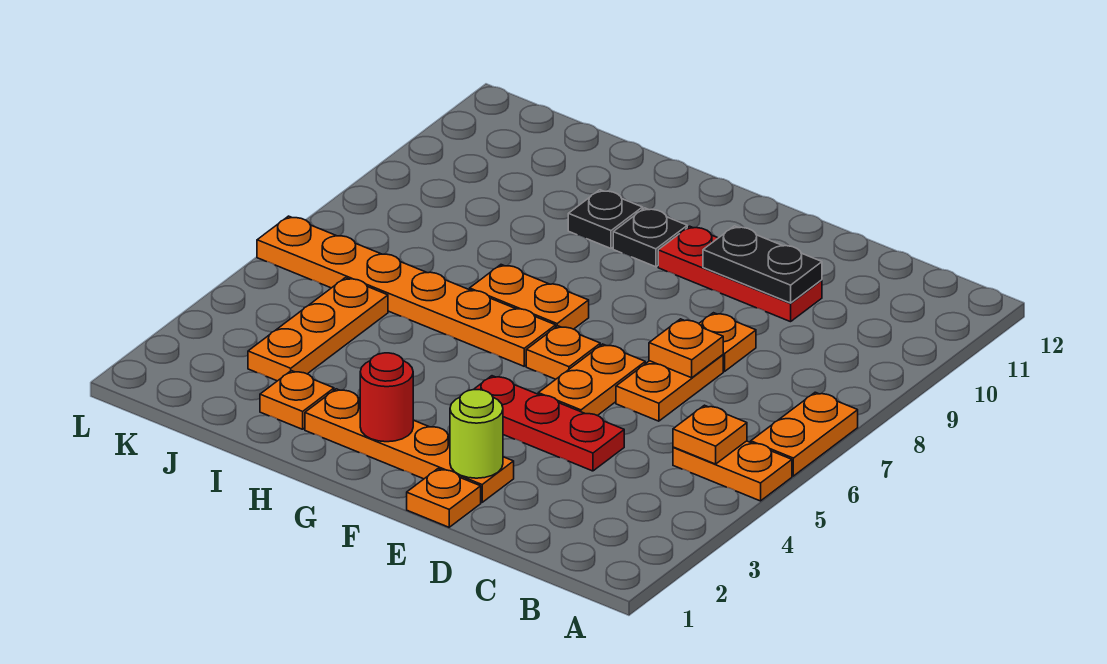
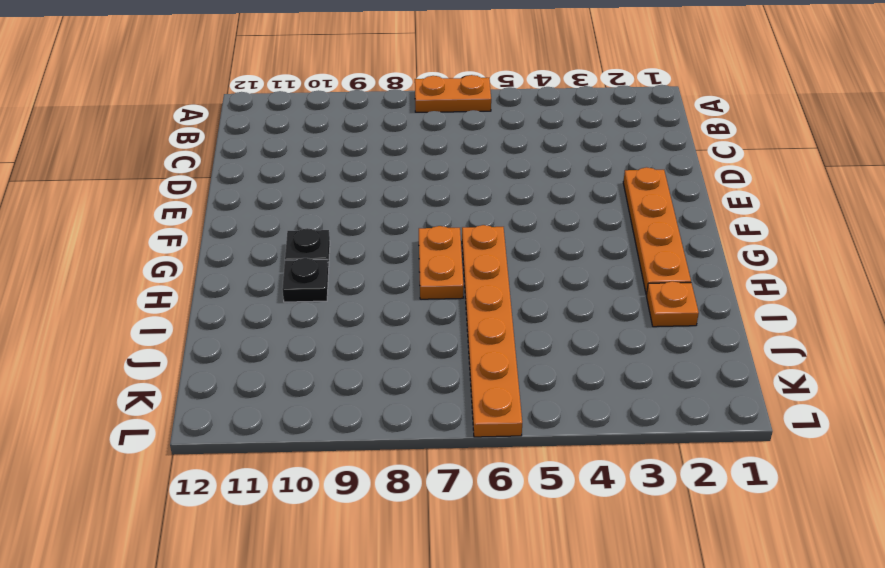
none -> orange 1x2 plate [673,441,792,501]
none -> red 1x3 plate [474,376,624,471]
none -> orange 1x2 plate [616,355,723,421]

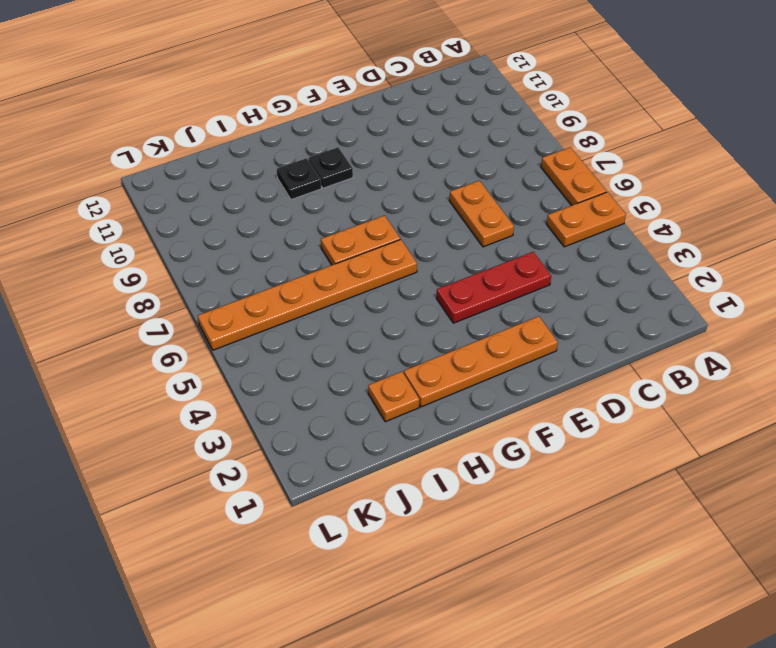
none -> orange 1x1 plate [699,313,756,371]
none -> red 1x3 plate [658,226,822,322]
none -> orange 1x1 plate [407,469,481,527]

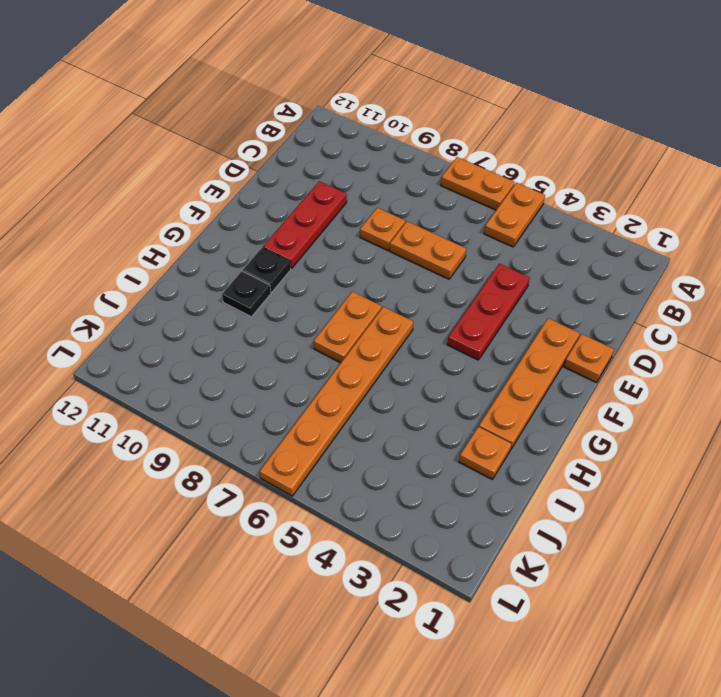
none -> orange 1x2 plate [538,344,645,416]
none -> orange 1x1 plate [526,326,600,379]
none -> orange 1x3 plate [248,278,388,381]

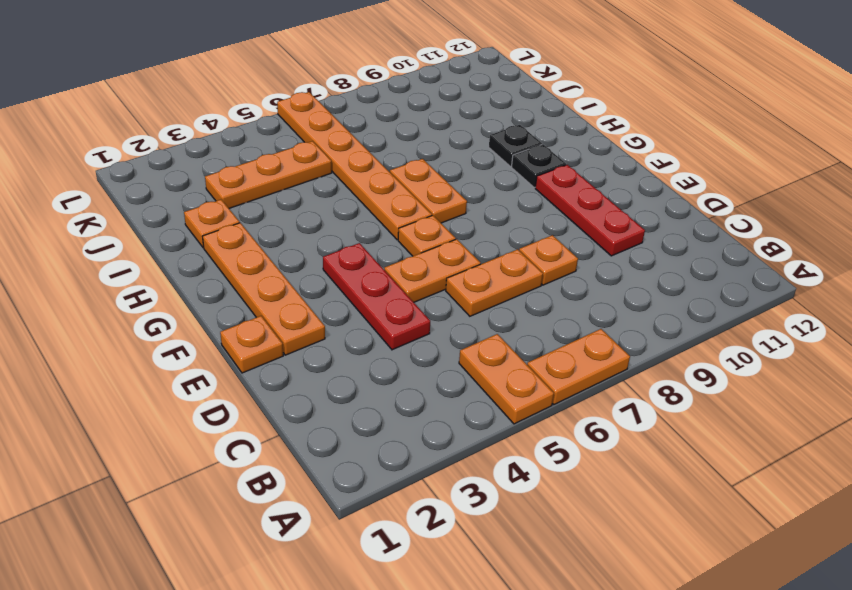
none -> orange 1x1 plate [673,405,747,464]
none -> orange 1x1 plate [649,319,723,378]
none -> black 1x2 plate [703,226,822,303]

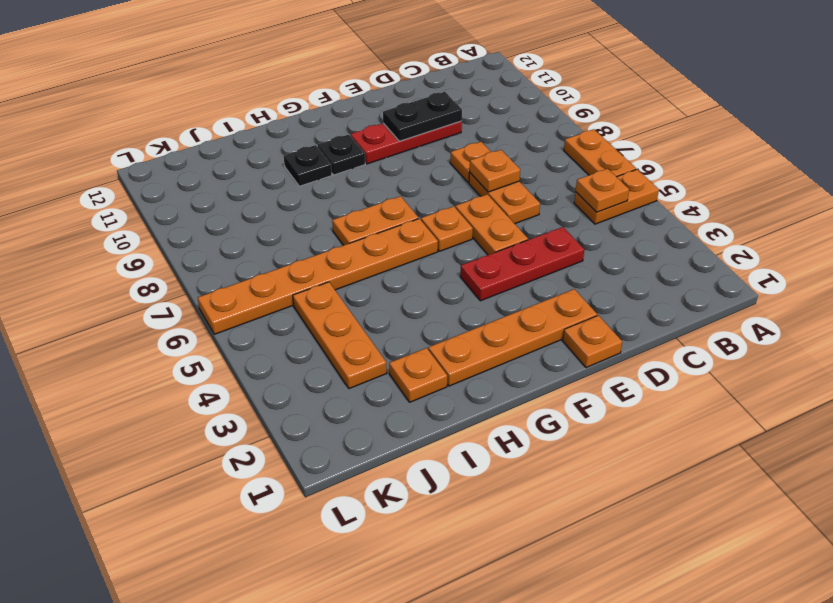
none -> lime 1x1 round brick [450,390,503,478]
none -> red 1x1 round brick [360,353,413,442]

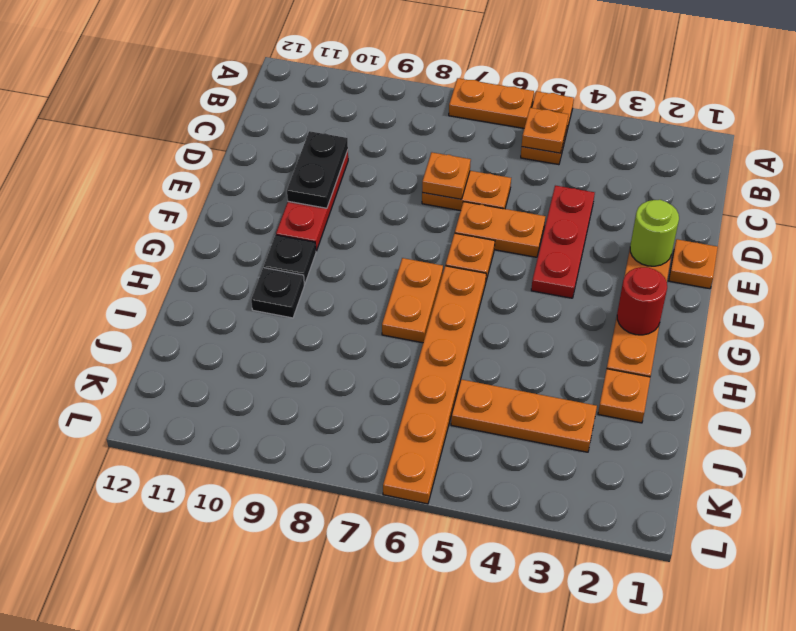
none -> orange 1x1 plate [699,313,756,371]

